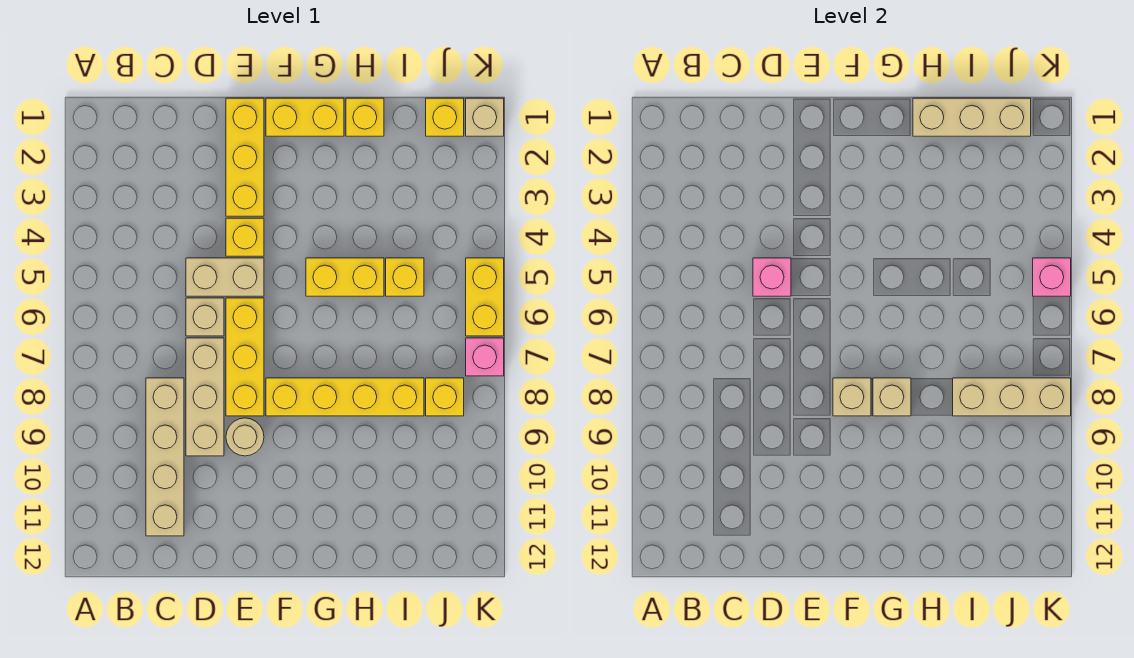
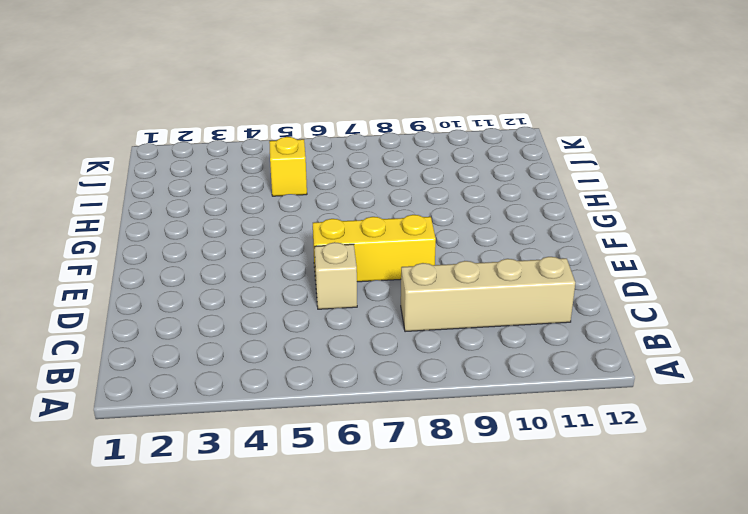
none -> tan 1x2 brick [186,258,264,296]
none -> tan 1x3 brick [186,338,224,456]
none -> yellow 1x3 brick [226,98,264,216]

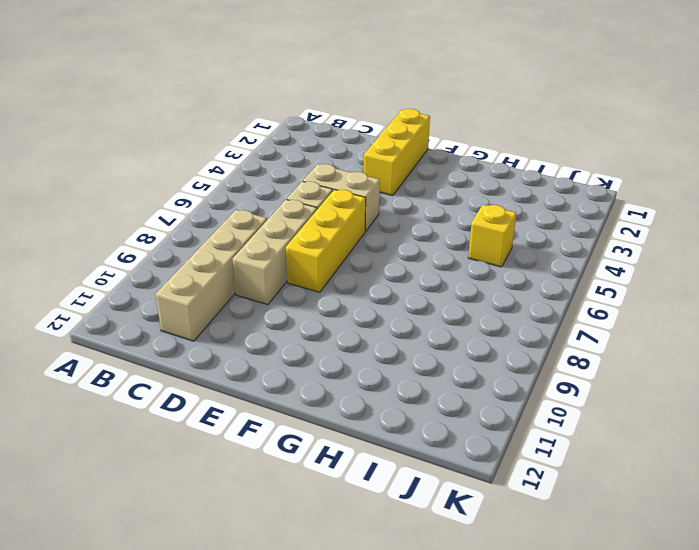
none -> yellow 1x1 brick [226,218,264,256]
none -> tan 1x1 round brick [226,418,264,456]
none -> yellow 1x2 brick [266,98,344,136]

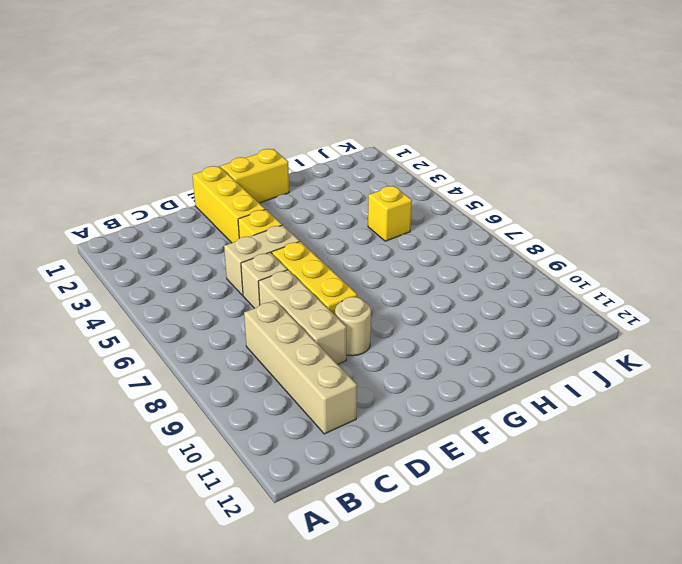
none -> yellow 1x4 brick [266,378,424,416]
none -> yellow 1x2 brick [306,258,384,296]
none -> yellow 1x1 brick [346,98,384,136]

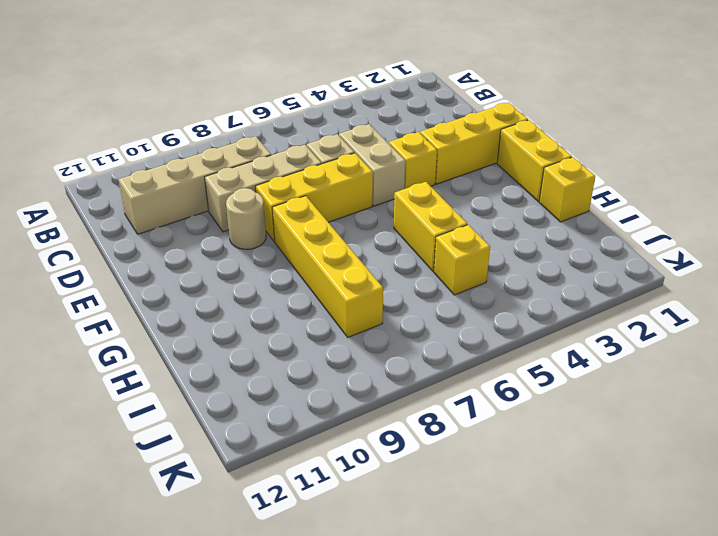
none -> yellow 1x1 brick [426,98,464,136]
none -> yellow 1x1 brick [426,378,464,416]
none -> tan 1x1 brick [466,98,504,136]

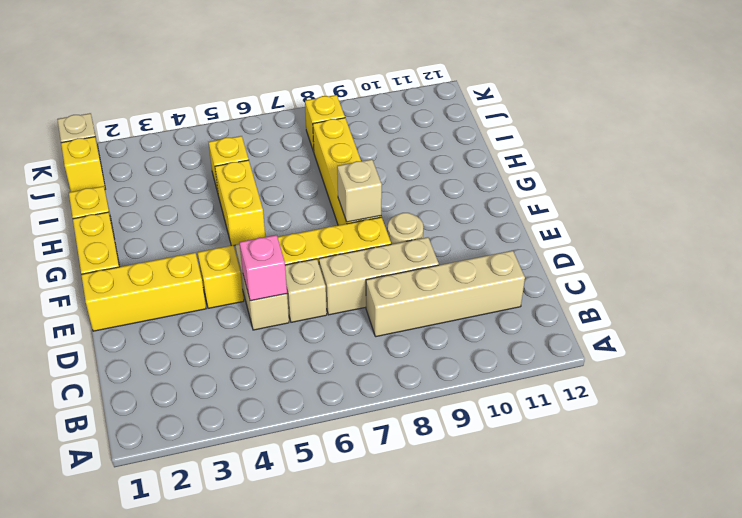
none -> yellow 1x2 brick [466,258,504,336]
none -> pink 1x1 brick [466,338,504,376]
none -> tan 1x1 brick [873,378,911,416]

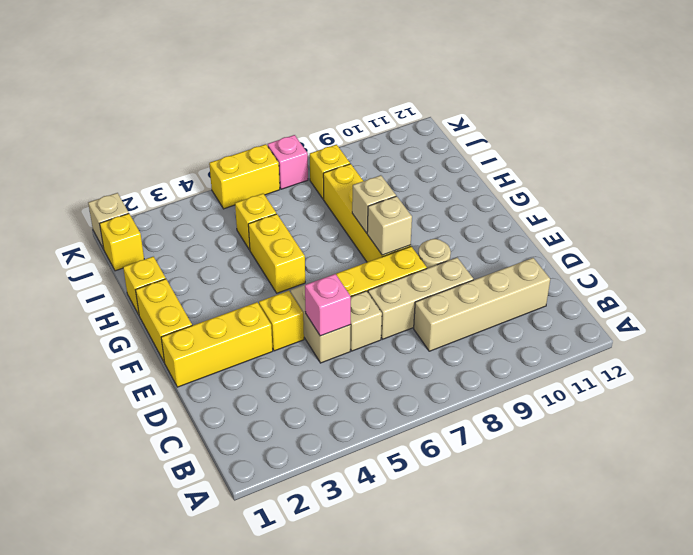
none -> tan 1x3 brick [913,98,1031,136]
none -> tan 1x3 brick [953,378,1071,416]
none -> pink 1x1 brick [1033,258,1071,296]

